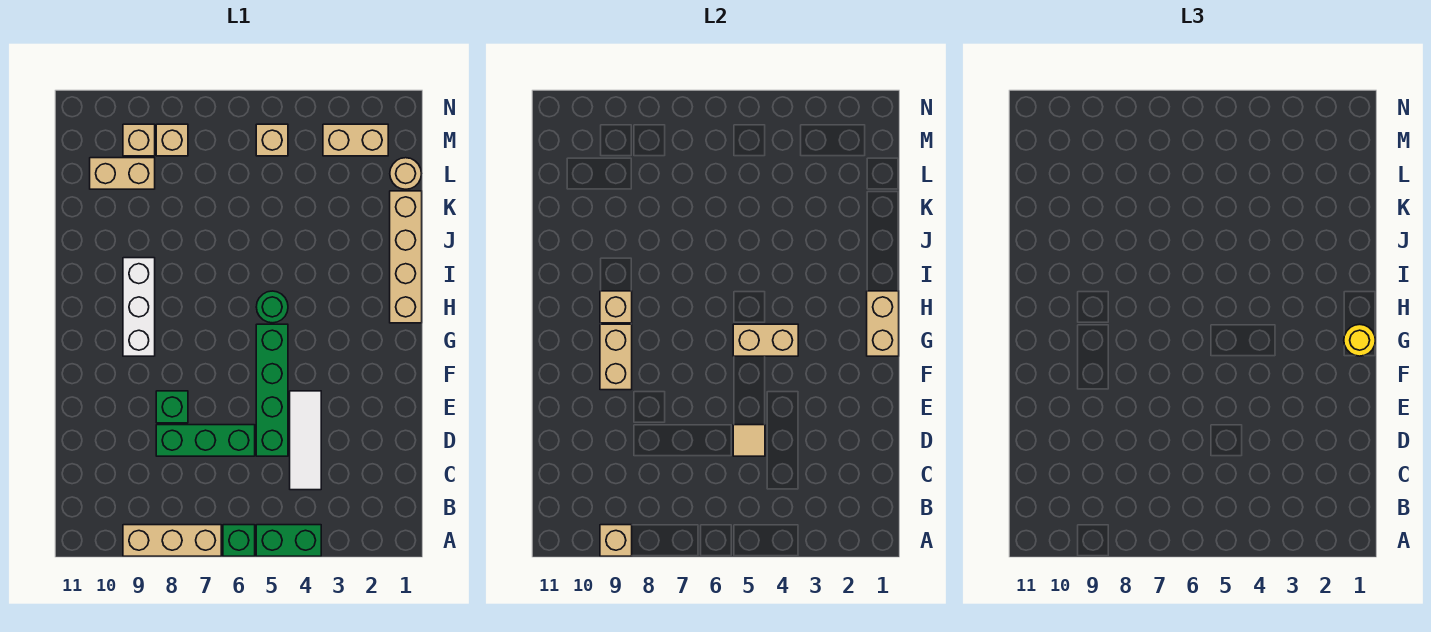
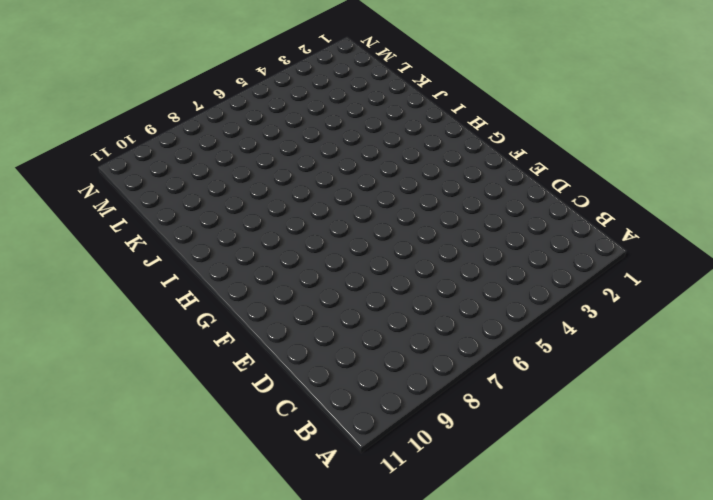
none -> green 1x2 brick [256,525,321,556]
none -> green 1x1 brick [223,525,255,556]
none -> tan 1x3 brick [123,525,221,556]

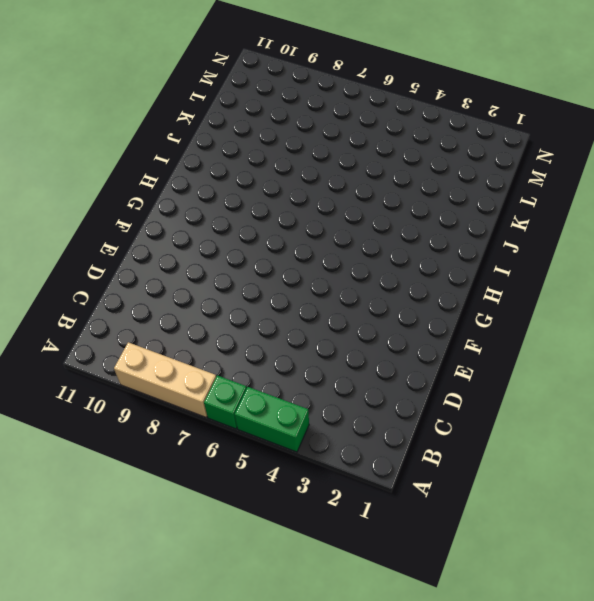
none -> white 1x3 tile [290,391,321,490]
none -> green 1x4 brick [256,324,288,456]
none -> green 1x3 brick [156,425,255,456]

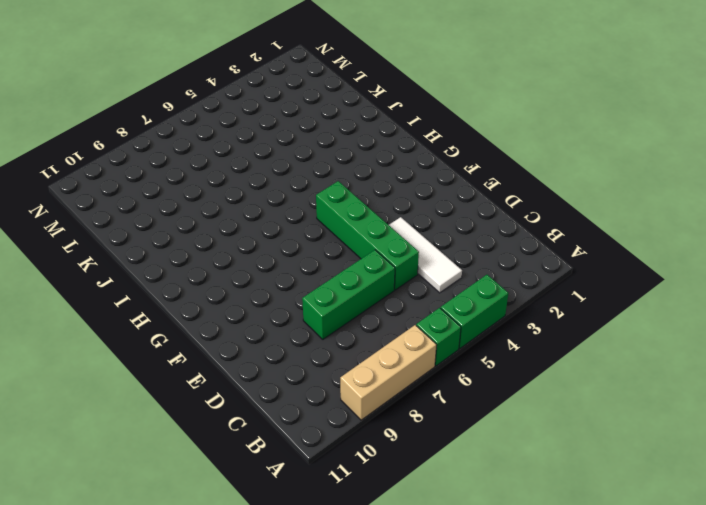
none -> green 1x1 brick [156,391,188,423]
none -> white 1x3 brick [123,258,155,356]
none -> tan 1x4 brick [390,191,422,323]

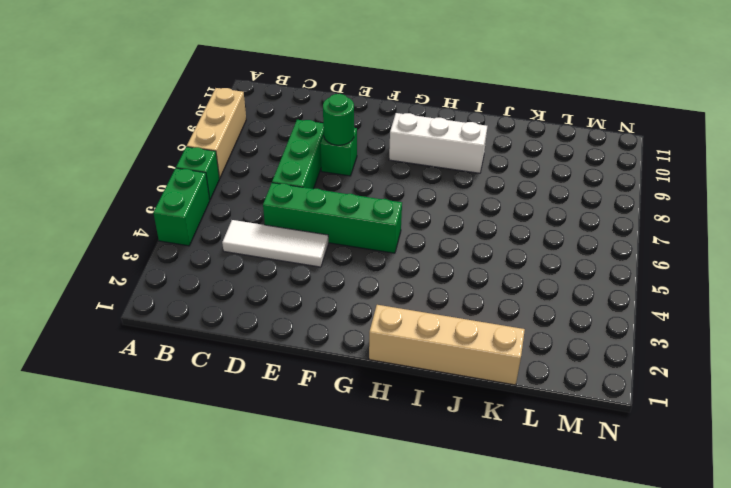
green 1x1 round brick [323,94,354,145] -> green 1x1 round brick moved to [256,291,288,323]
none -> tan 1x1 round brick [390,158,421,189]
none -> tan 1x2 brick [90,158,155,189]
none -> tan 1x2 brick [323,124,388,156]

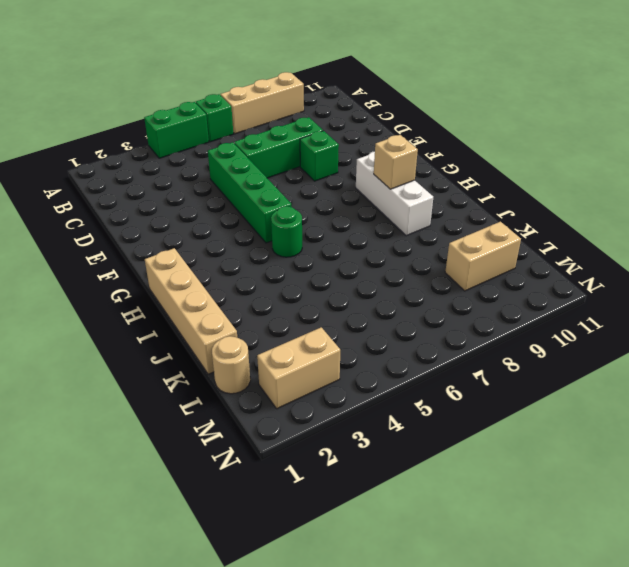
none -> white 1x3 tile [290,391,321,490]
none -> tan 1x1 brick [256,124,288,156]
none -> tan 1x1 brick [156,124,188,156]

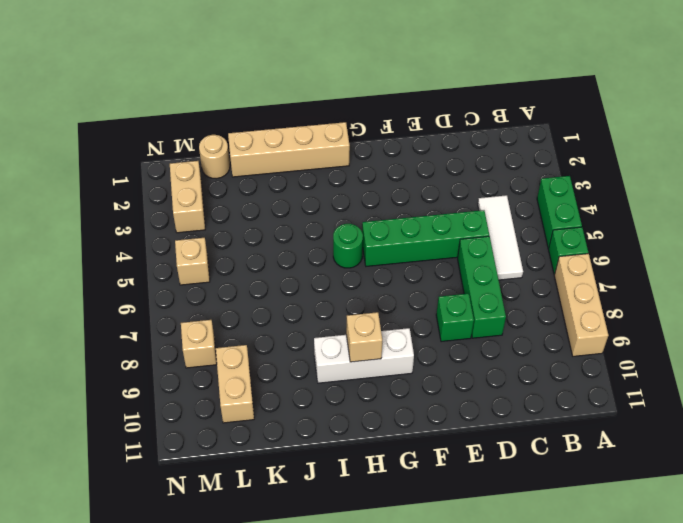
white 1x3 tile [478,195,523,280] -> white 1x3 tile turned to [290,391,321,490]
none -> tan 1x1 brick [123,124,155,156]
none -> tan 1x1 brick [600,525,632,556]
none -> tan 1x1 tile [733,425,765,456]

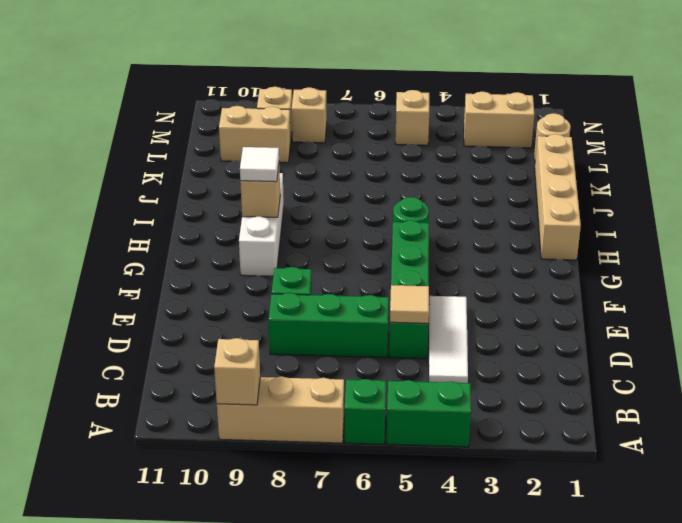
white 1x1 tile [240,147,279,182] -> none
none -> tan 1x2 brick [600,324,632,390]
none -> tan 1x2 brick [867,291,899,356]
none -> tan 1x2 brick [733,324,798,356]

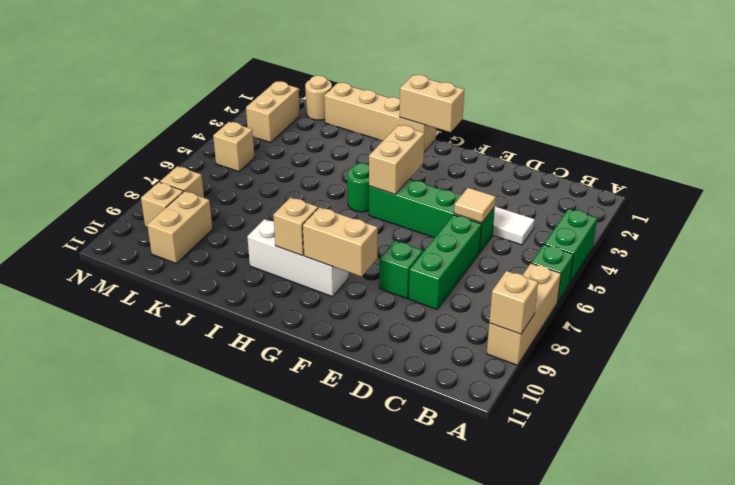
none -> yellow 1x1 round brick [1344,324,1375,356]

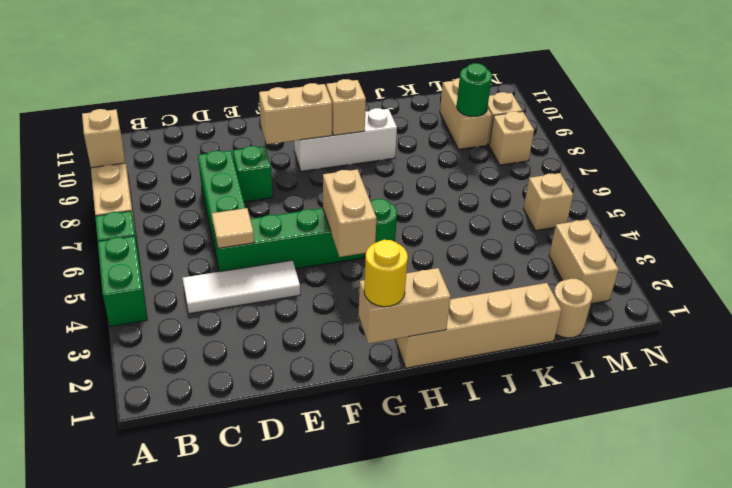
green 1x1 round brick [457,63,492,116] -> none

